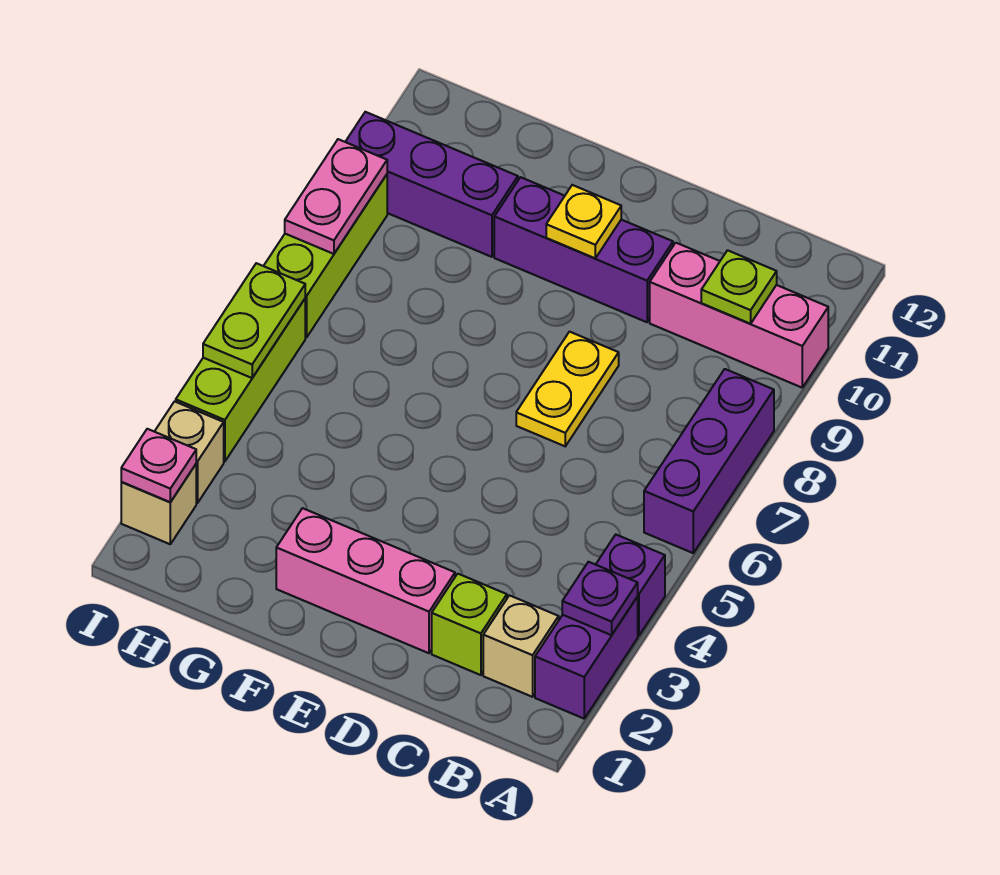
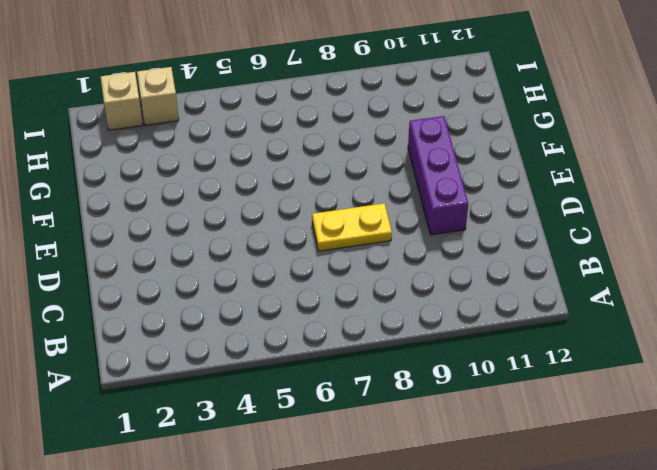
none -> purple 1x2 brick [535,597,638,719]
none -> purple 1x1 brick [596,535,665,636]
none -> purple 1x3 brick [644,369,774,553]

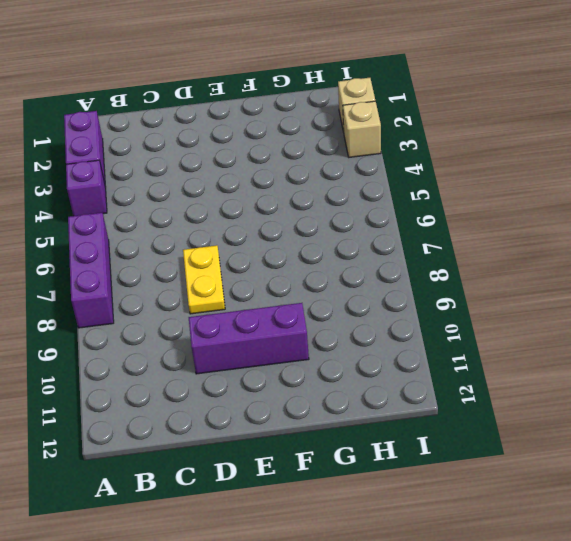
none -> pink 1x3 brick [650,243,828,387]
none -> tan 1x1 brick [483,595,559,697]
none -> lime 1x1 brick [432,574,507,675]

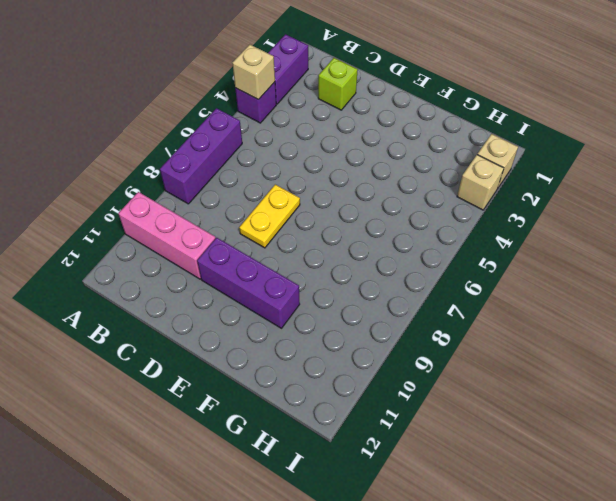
tan 1x1 brick [232,45,275,100] -> tan 1x1 brick moved to [483,595,559,697]
none -> pink 1x3 brick [276,508,455,653]
none -> purple 1x3 brick [346,112,518,257]
none -> lime 1x3 brick [176,299,305,462]

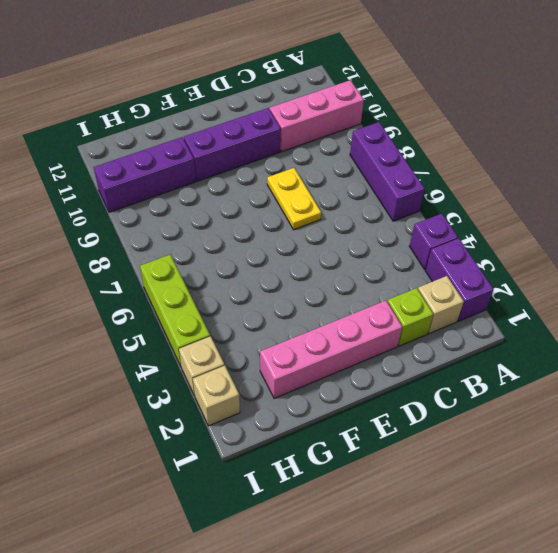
pink 1x4 brick [260,301,402,398] -> pink 1x3 brick [276,508,455,653]
none -> lime 1x3 brick [264,175,387,337]
none -> purple 1x1 plate [562,562,638,635]
none -> lime 1x1 plate [701,250,777,324]

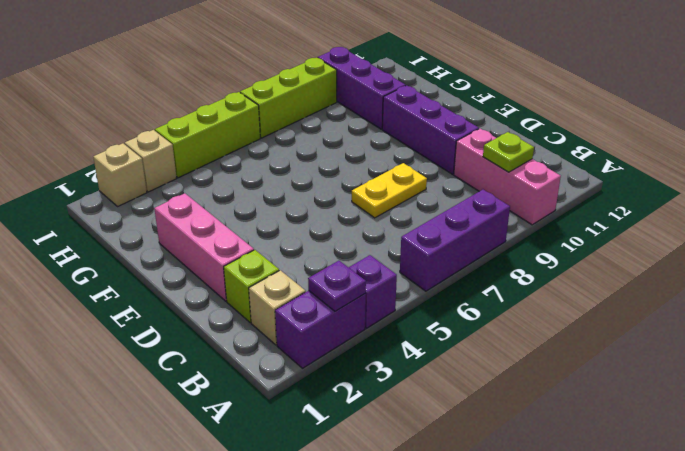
none -> yellow 1x1 plate [546,185,621,258]
none -> pink 1x1 plate [121,429,196,502]
none -> lime 1x2 plate [203,263,305,378]

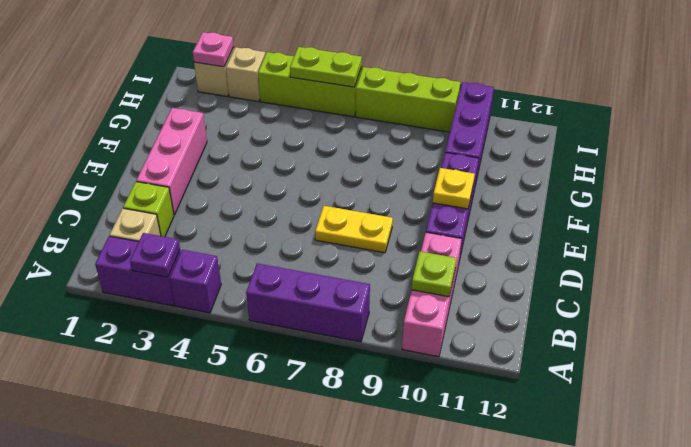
none -> pink 1x2 plate [285,139,387,254]

